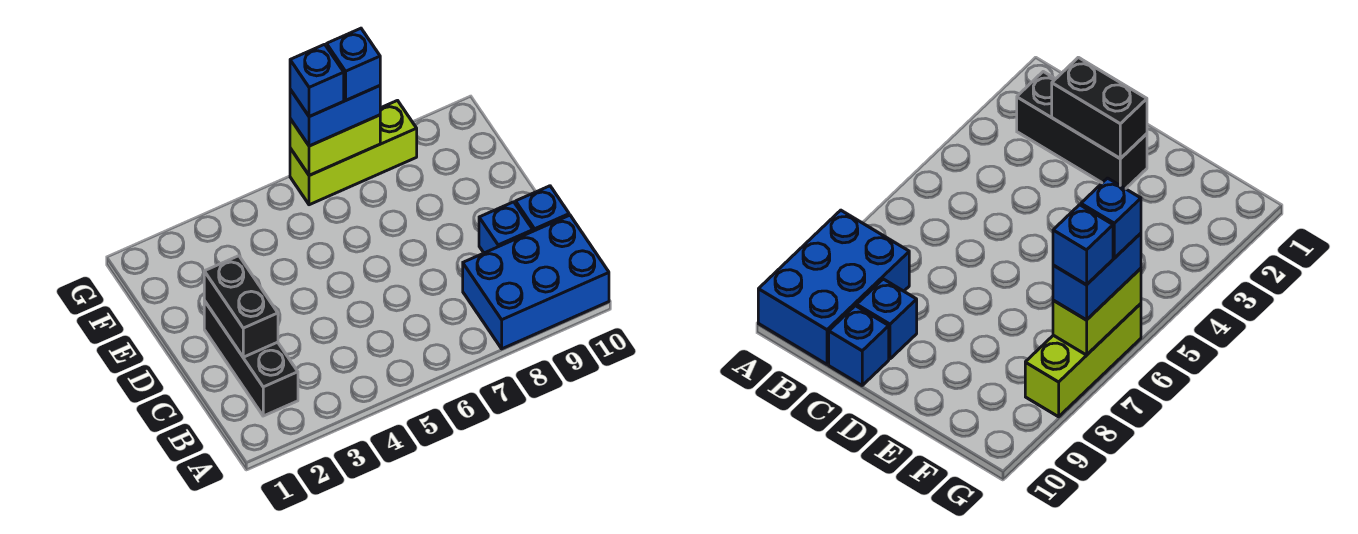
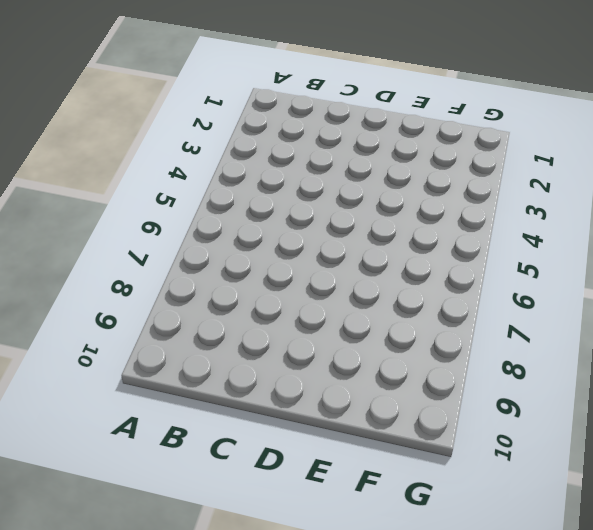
none -> blue 2x3 brick [463,215,609,349]
none -> black 1x3 brick [204,301,298,416]

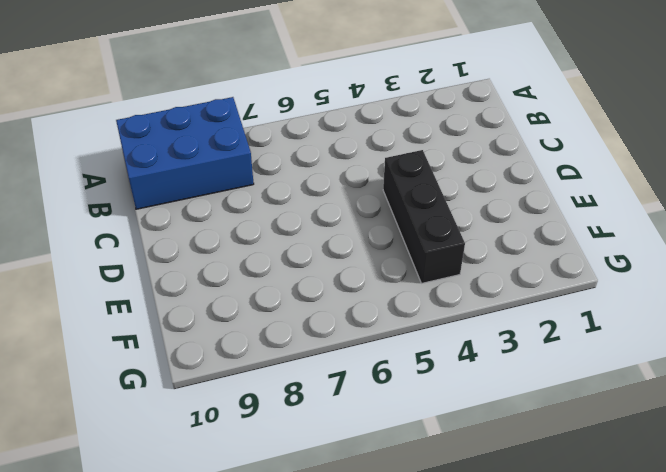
black 1x3 brick [383,150,465,283] -> black 1x3 brick moved to [204,301,298,416]
none -> blue 1x1 brick [479,202,533,253]
none -> blue 1x1 brick [516,186,569,231]

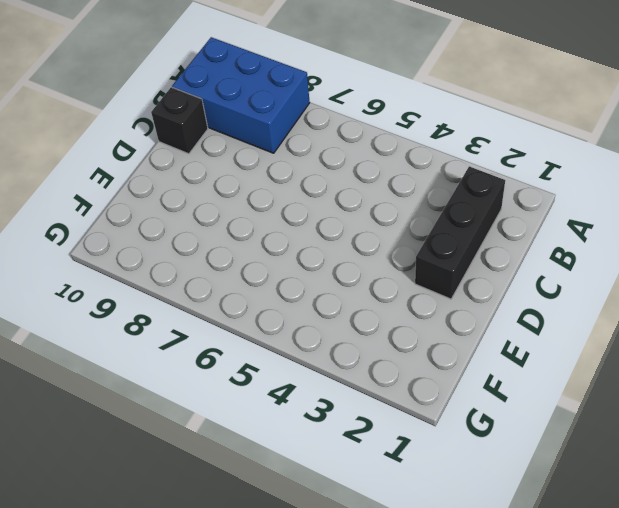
black 1x1 brick [151,87,208,154] -> blue 1x1 brick [516,186,569,231]
none -> blue 1x1 brick [479,202,533,253]
none -> lime 1x3 brick [290,101,417,205]

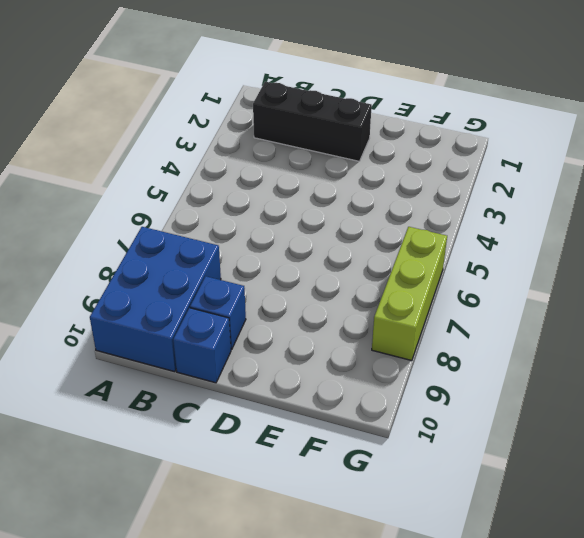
none -> black 1x2 brick [204,256,278,357]
none -> lime 1x2 brick [290,115,380,175]

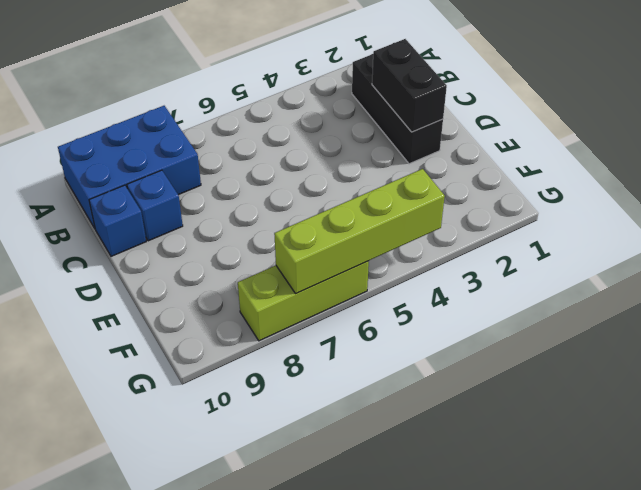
lime 1x4 brick [274,169,445,294] -> lime 1x2 brick [290,115,380,175]
none -> blue 1x2 brick [290,86,380,146]
none -> blue 1x1 brick [290,44,344,117]

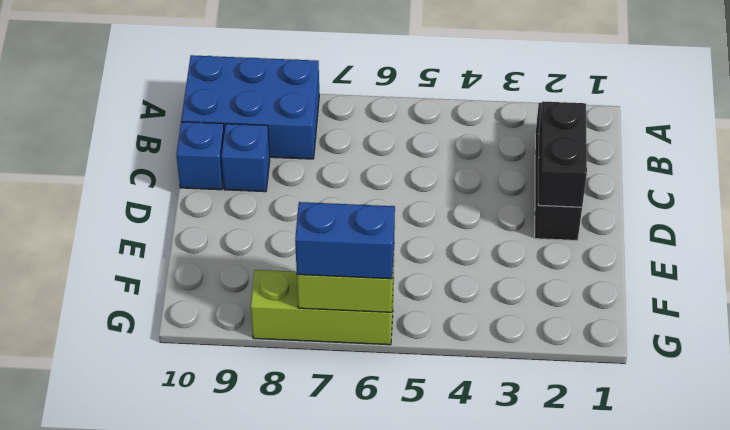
none -> blue 1x1 brick [290,44,344,117]
none -> blue 1x1 brick [327,28,380,100]

